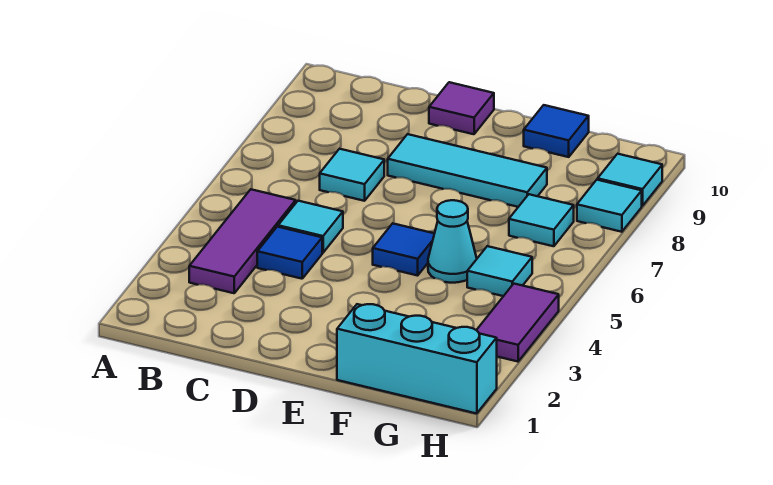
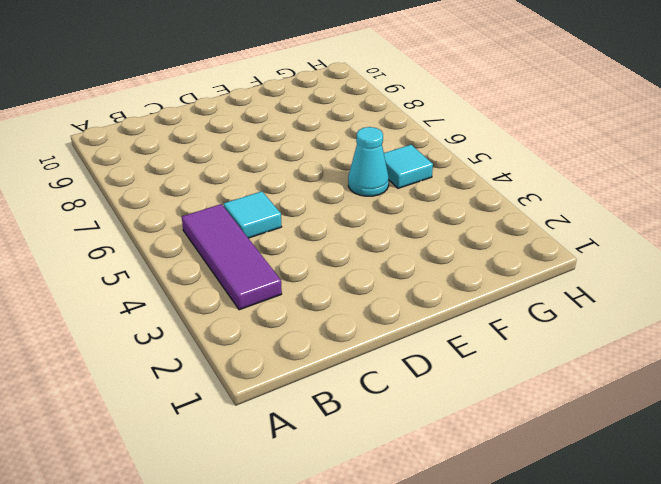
none -> blue 1x1 tile [257,227,322,279]
none -> cyan 1x1 tile [320,149,384,201]
none -> cyan 1x3 tile [388,134,547,207]

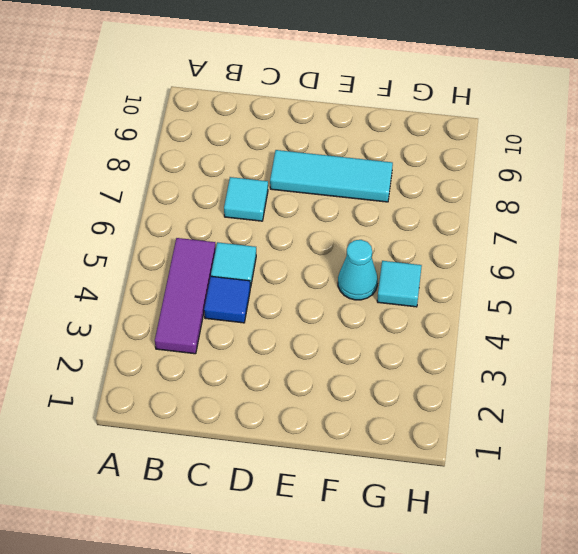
none -> purple 1x1 tile [429,82,494,134]
none -> blue 1x1 tile [373,223,434,276]
none -> cyan 1x3 brick [337,304,497,414]

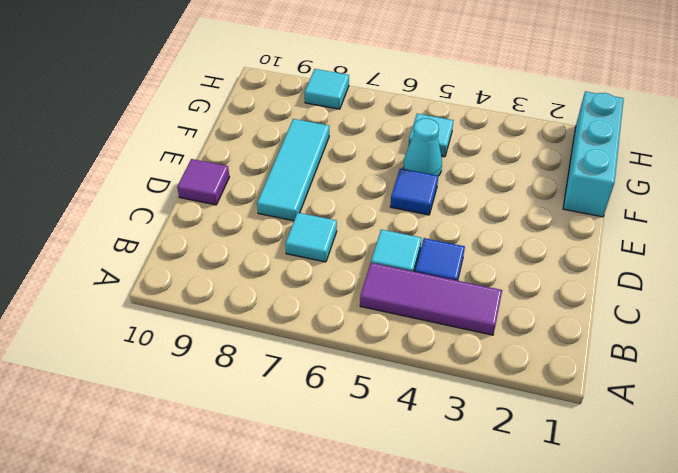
none -> blue 1x1 tile [524,105,589,157]
none -> cyan 1x1 tile [509,194,574,246]
none -> purple 1x2 tile [477,284,559,362]

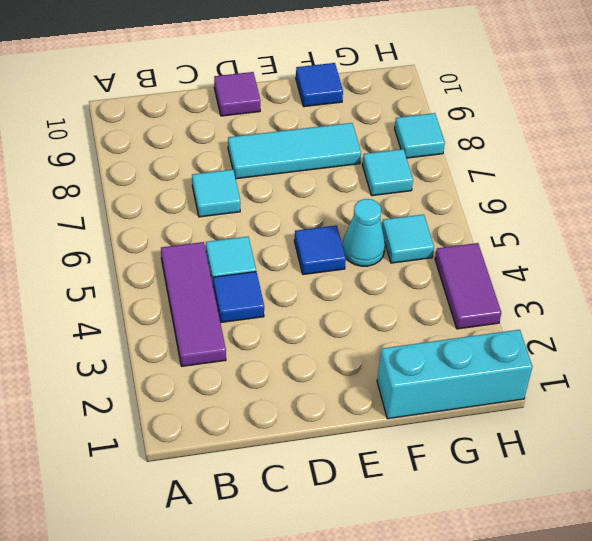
none -> cyan 1x1 tile [597,154,662,206]

